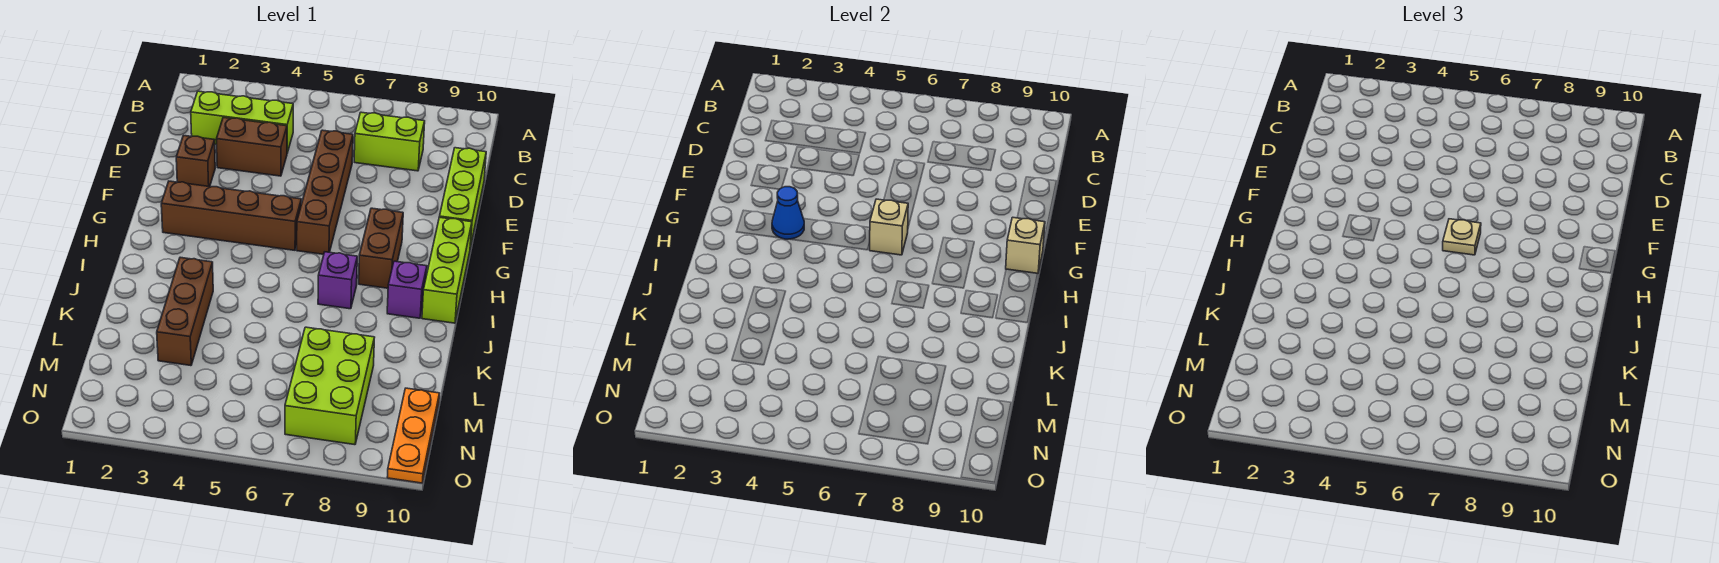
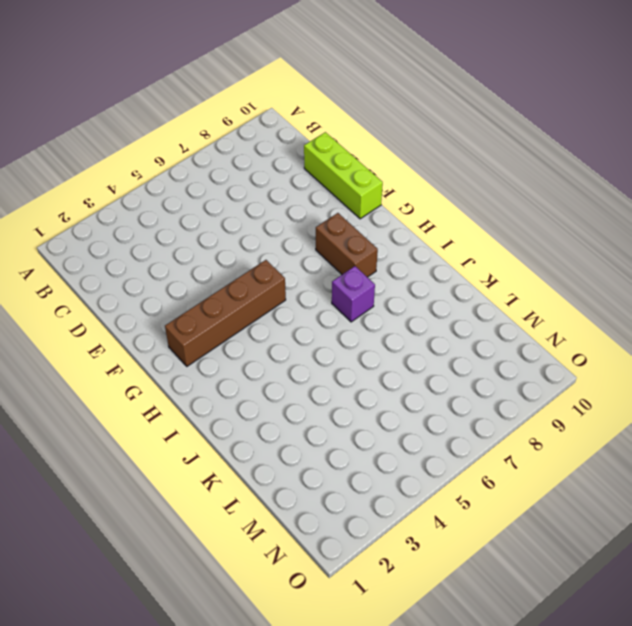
none -> lime 1x3 brick [191,91,293,153]
none -> lime 1x2 brick [354,112,425,171]
none -> brown 1x2 brick [216,117,287,176]

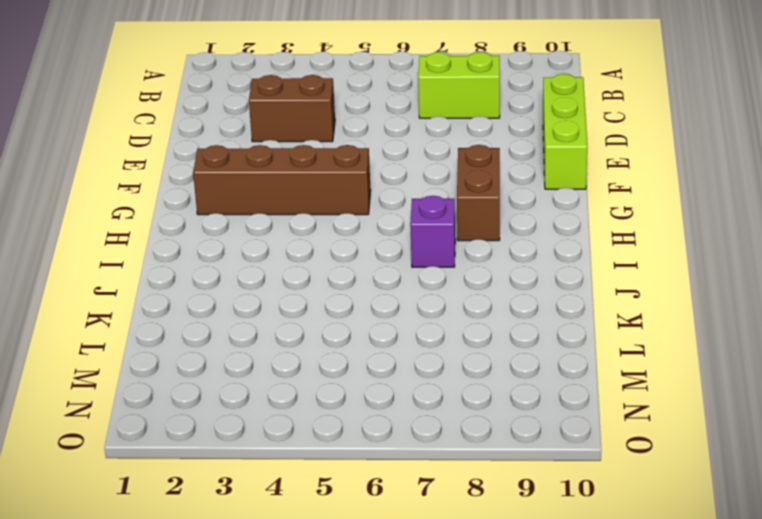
none -> lime 1x3 brick [191,91,293,153]
none -> brown 1x4 brick [297,130,353,254]
none -> brown 1x1 brick [176,135,215,187]

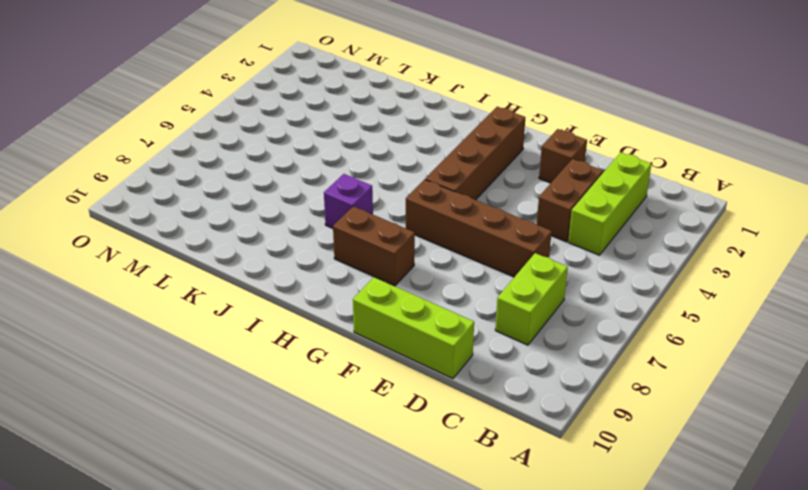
none -> lime 1x3 brick [422,217,472,323]
none -> purple 1x1 brick [387,261,427,318]
none -> brown 1x3 brick [157,257,213,366]

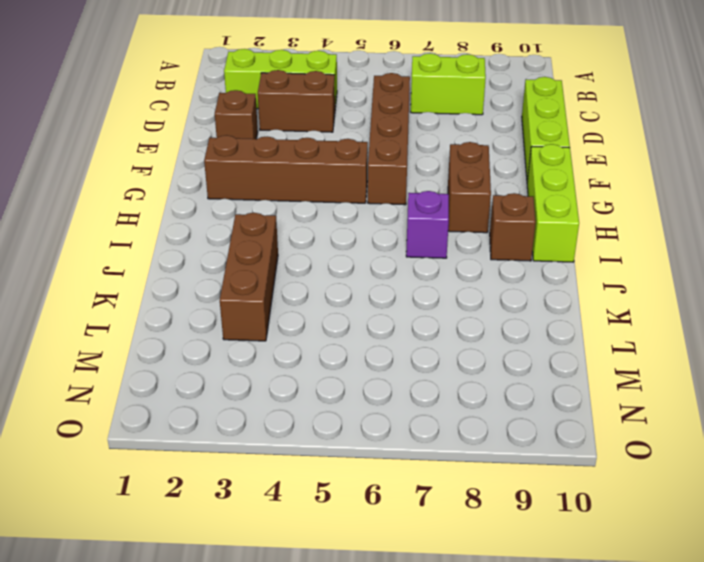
brown 1x1 brick [490,193,536,261] -> purple 1x1 brick [387,261,427,318]
none -> lime 2x3 brick [285,327,375,445]
none -> orange 1x3 plate [387,388,439,483]
none -> blue 1x1 cone [772,187,804,239]

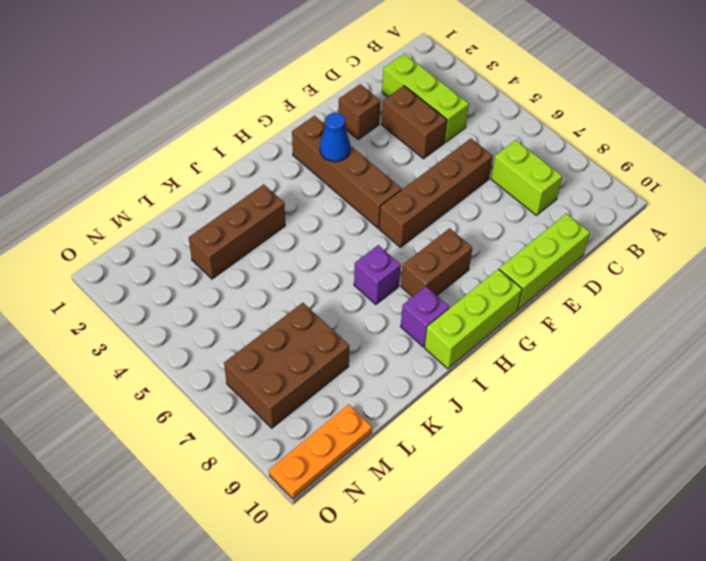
brown 2x3 brick [224,303,349,428] -> lime 2x3 brick [285,327,375,445]
none -> tan 1x1 brick [869,199,908,255]
none -> tan 1x1 brick [1006,217,1045,273]
none -> tan 1x1 plate [1443,219,1481,255]

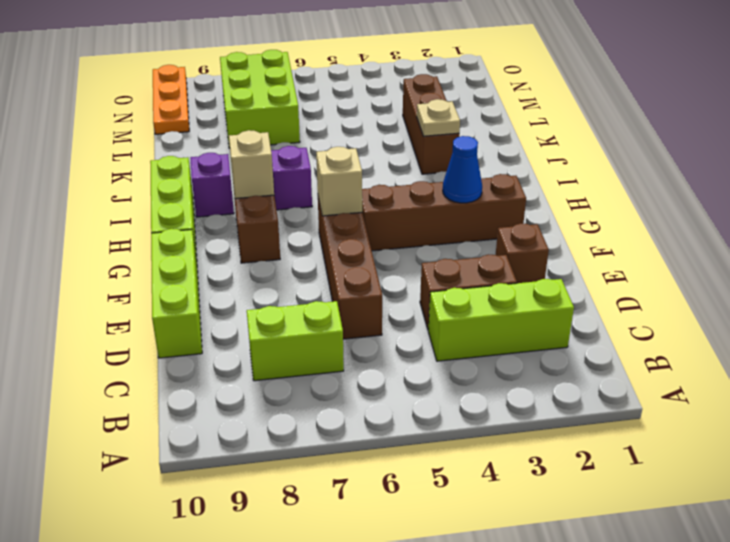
tan 1x1 brick [229,130,274,199] -> tan 1x1 brick moved to [1006,217,1045,273]
tan 1x1 plate [417,99,460,136] -> tan 1x1 plate moved to [1443,219,1481,255]

